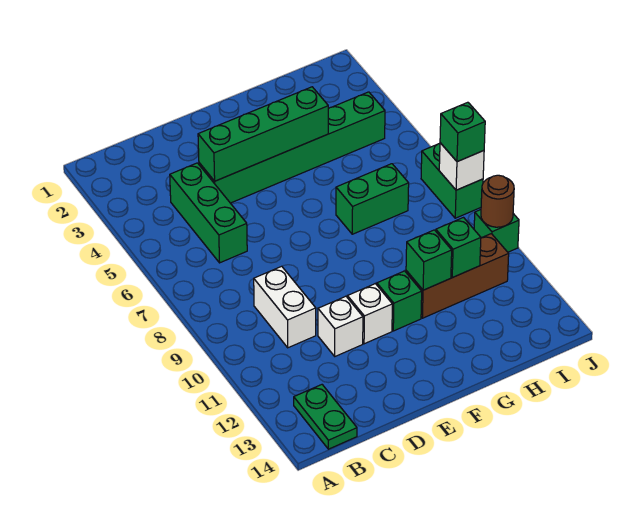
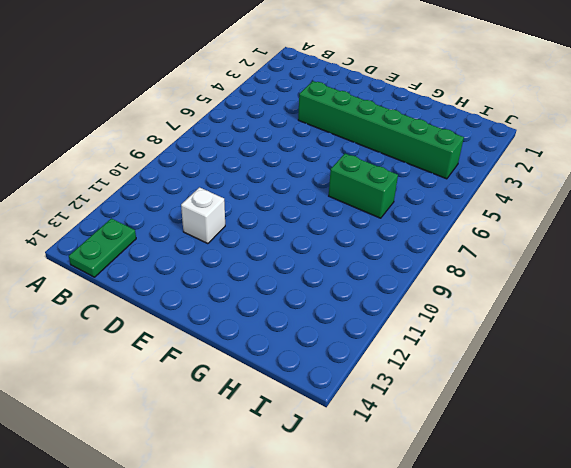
none -> green 1x3 brick [170,163,247,263]
none -> white 1x2 brick [254,266,316,348]
none -> white 1x1 brick [348,284,392,344]

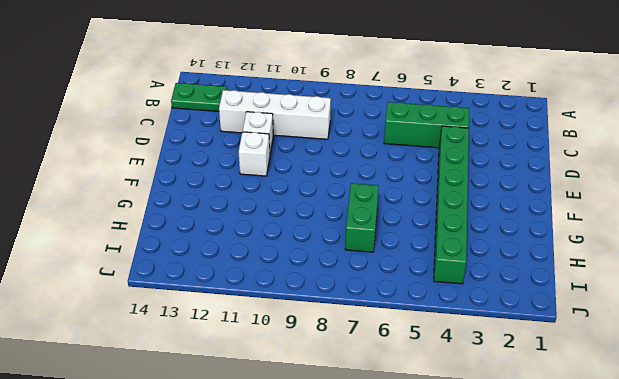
white 1x4 brick [219,90,331,139] -> white 1x2 brick [254,266,316,348]
none -> green 1x1 brick [377,271,422,331]
none -> brown 1x3 brick [406,234,509,318]
none -> green 1x2 brick [421,143,483,218]

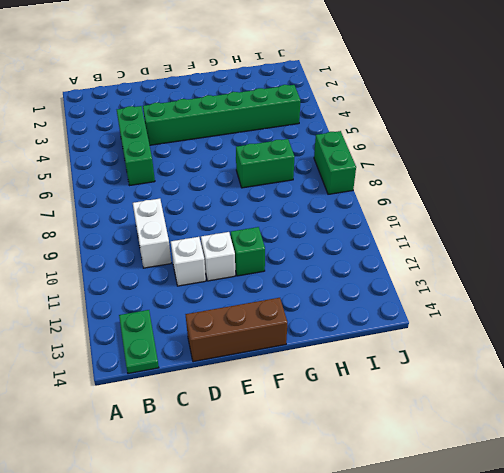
brown 1x3 brick [185,298,287,362] -> brown 1x3 brick moved to [406,234,509,318]
none -> green 1x1 brick [474,210,519,252]
none -> green 1x4 brick [198,87,328,181]
none -> green 1x1 brick [406,230,452,290]

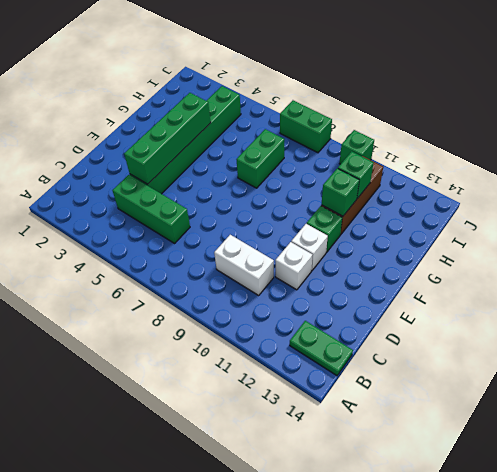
none -> white 1x1 brick [439,143,484,190]
none -> brown 1x1 round brick [481,175,514,227]
none -> green 1x1 brick [440,102,485,162]

